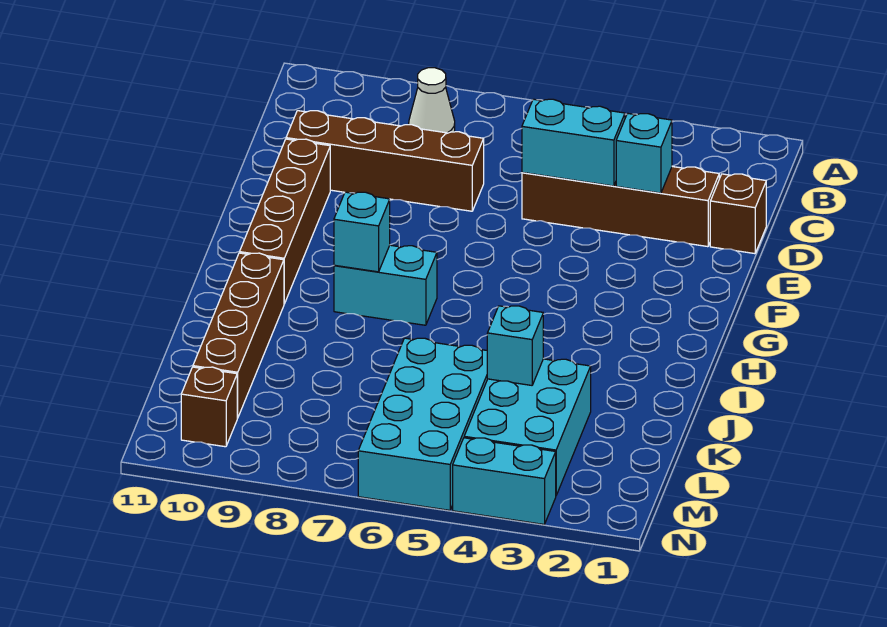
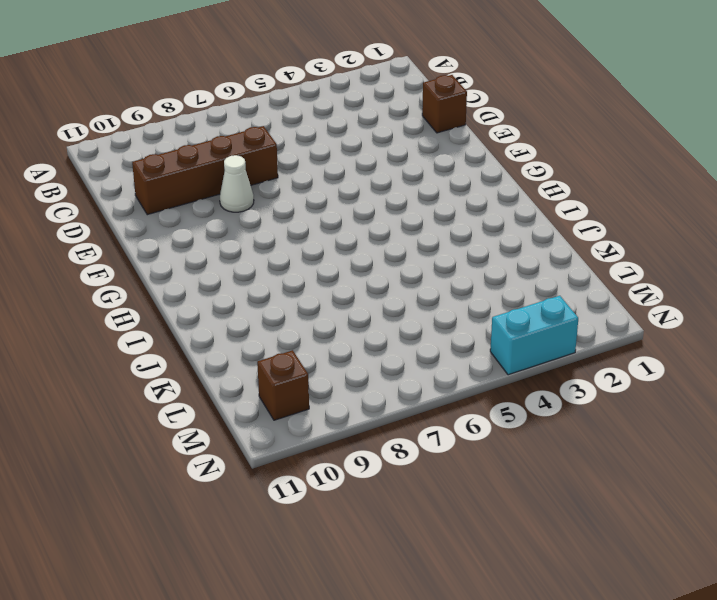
white 1x1 cone [220,155,254,212] -> white 1x1 cone moved to [409,68,455,133]
none -> brown 1x4 brick [522,167,719,247]
none -> brown 1x4 brick [240,139,330,304]
none -> cyan 1x2 brick [334,245,437,325]

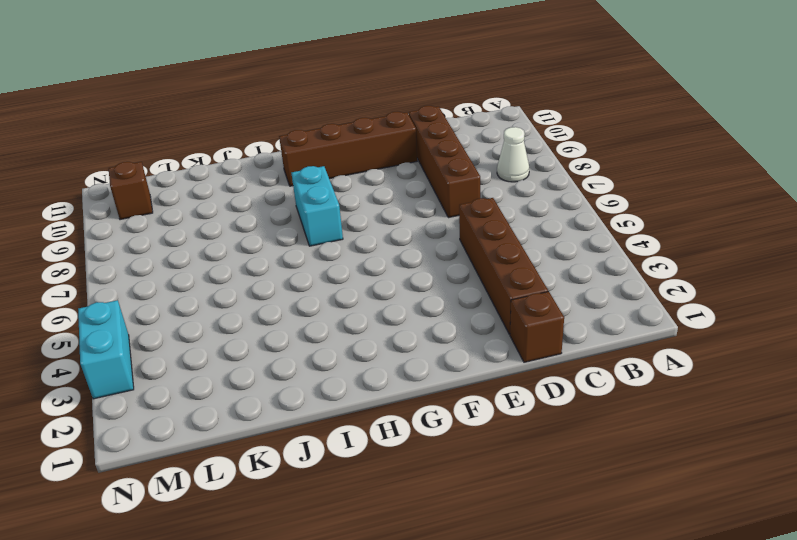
none -> brown 1x4 brick [193,253,284,418]
none -> cyan 2x3 brick [464,359,591,495]
none -> cyan 2x4 brick [358,338,487,510]

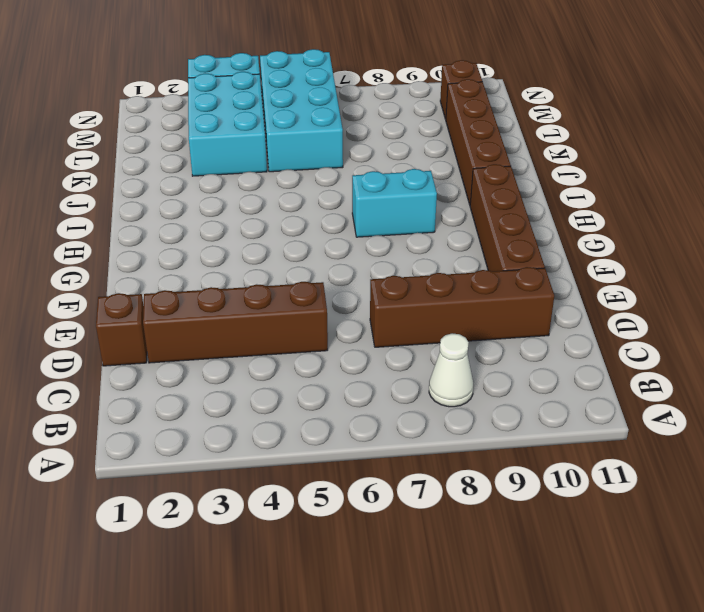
none -> cyan 1x1 brick [616,113,672,193]
none -> cyan 1x2 brick [522,99,625,186]
none -> cyan 1x1 brick [334,192,390,272]

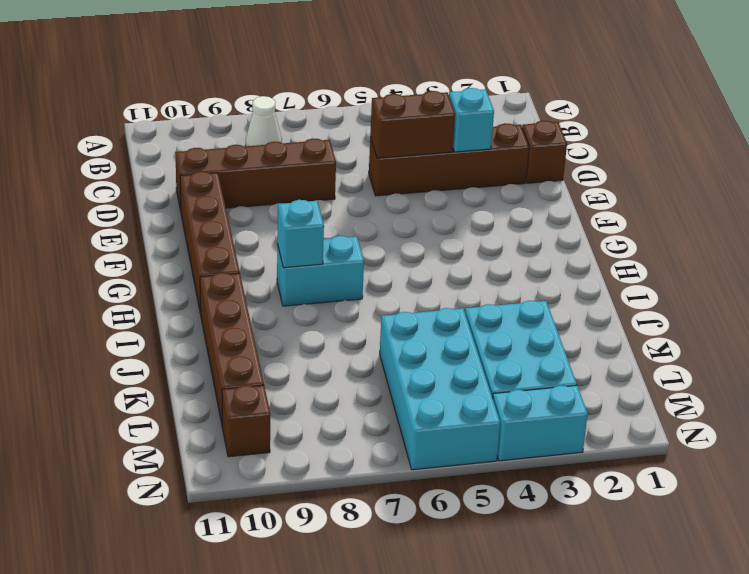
brown 1x2 brick [370,91,455,158] -> cyan 1x2 brick [522,99,625,186]
none -> cyan 1x1 brick [487,306,543,385]

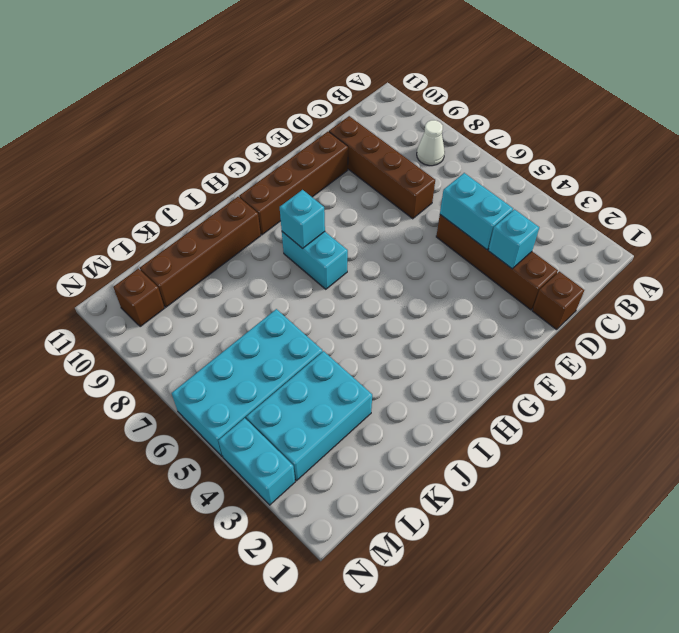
none -> cyan 1x1 brick [487,306,543,385]

